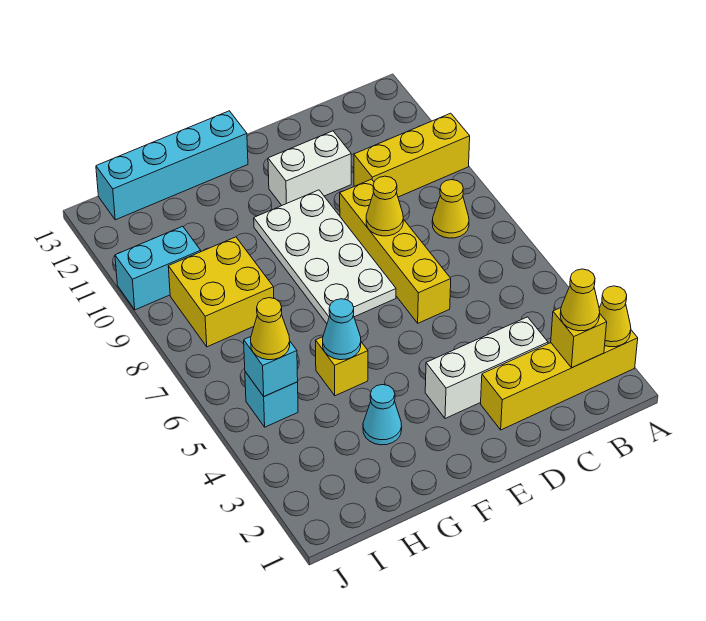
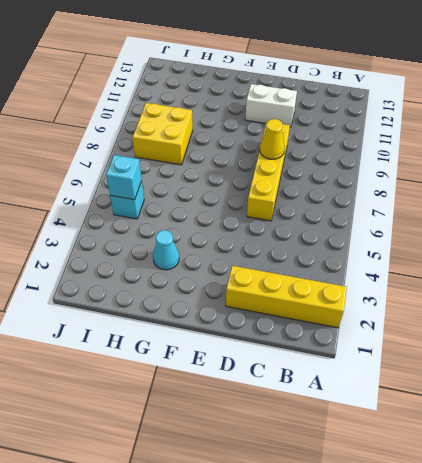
none -> yellow 1x3 brick [354,113,470,197]
none -> yellow 1x1 cone [432,180,469,238]
none -> white 1x3 brick [425,317,548,419]

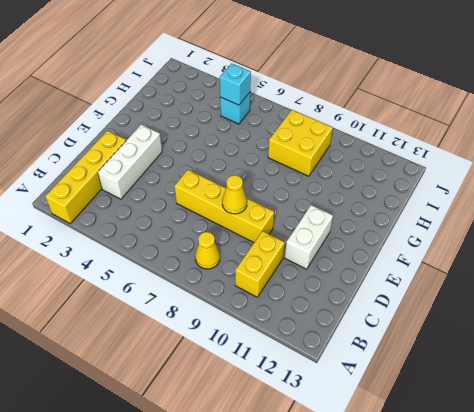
yellow 1x2 brick [235,231,285,297] -> yellow 1x3 brick [354,113,470,197]
none -> white 2x4 plate [254,190,396,323]
none -> cyan 1x4 brick [96,111,248,220]
none -> cyan 1x1 cone [363,385,402,445]

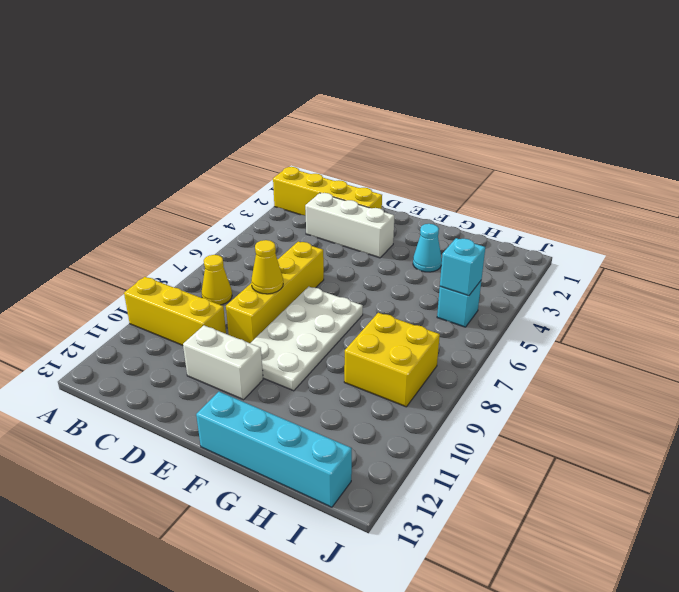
none -> yellow 1x1 brick [315,337,368,396]
none -> cyan 1x2 brick [115,226,201,310]
none -> yellow 1x1 cone [599,286,631,347]

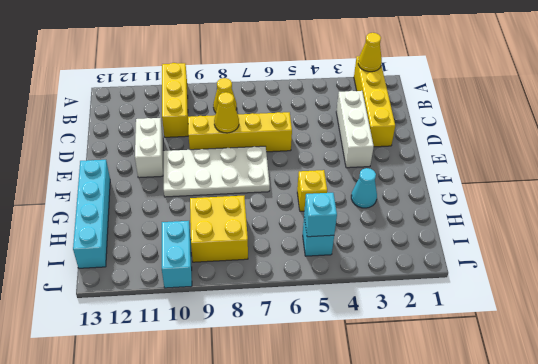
none -> yellow 1x1 brick [551,308,607,368]
none -> cyan 1x1 cone [323,299,361,360]
none -> yellow 1x1 cone [560,269,600,331]

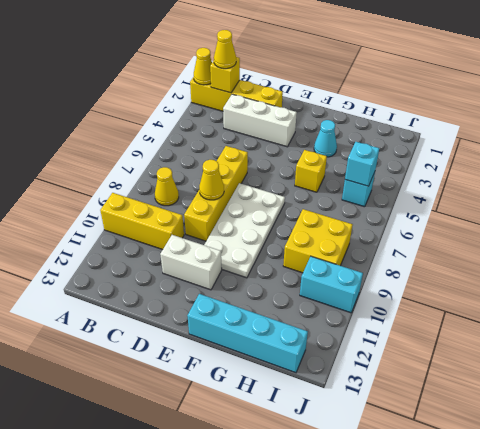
none -> cyan 1x1 cone [323,299,361,360]
none -> yellow 1x1 cone [251,298,290,360]

